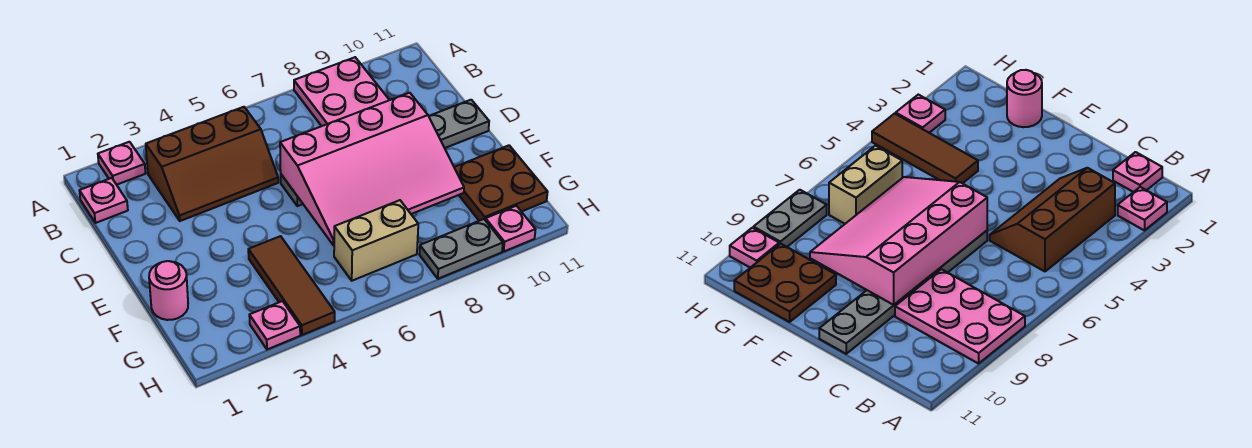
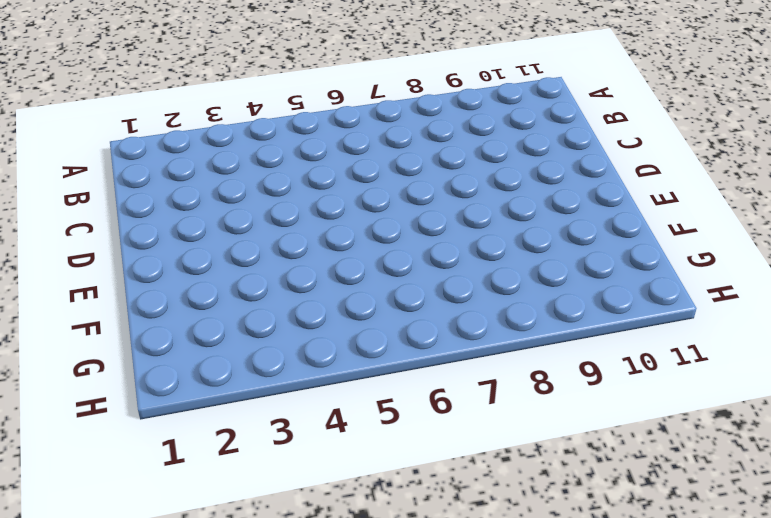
none -> pink 1x1 plate [98,142,146,185]
none -> pink 2x3 plate [294,57,389,126]
none -> pink 1x1 plate [79,178,128,223]

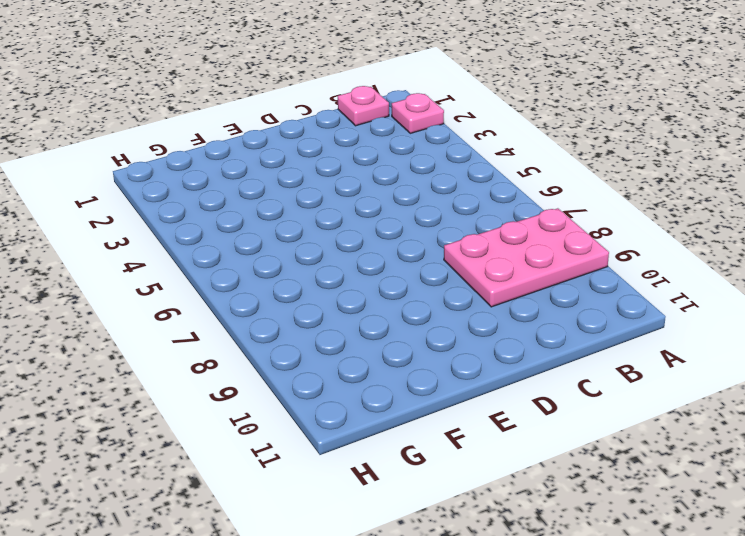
none -> brown 2x3 slope [146,107,278,221]
none -> grey 1x6 plate [281,100,489,206]
none -> pink 1x1 round brick [149,261,188,320]

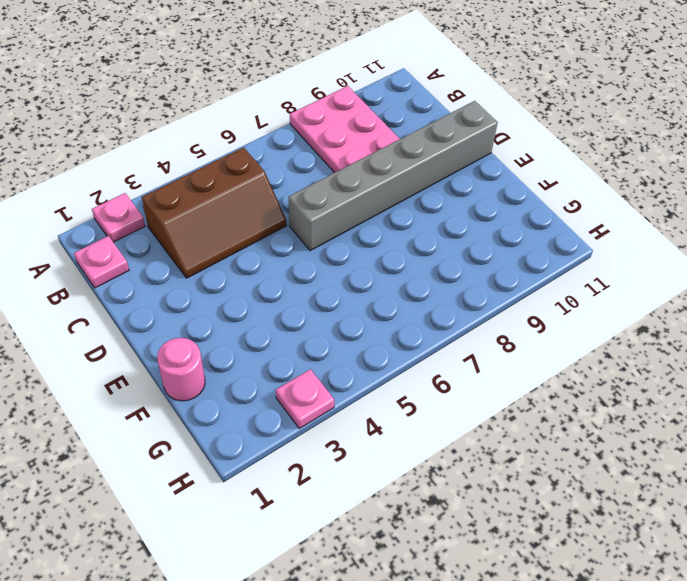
grey 1x6 brick [289,101,498,251] -> grey 1x6 plate [281,100,489,206]
none -> brown 1x3 tile [248,236,335,335]
none -> brown 2x2 plate [454,145,548,221]
none -> tan 1x2 brick [334,200,418,281]

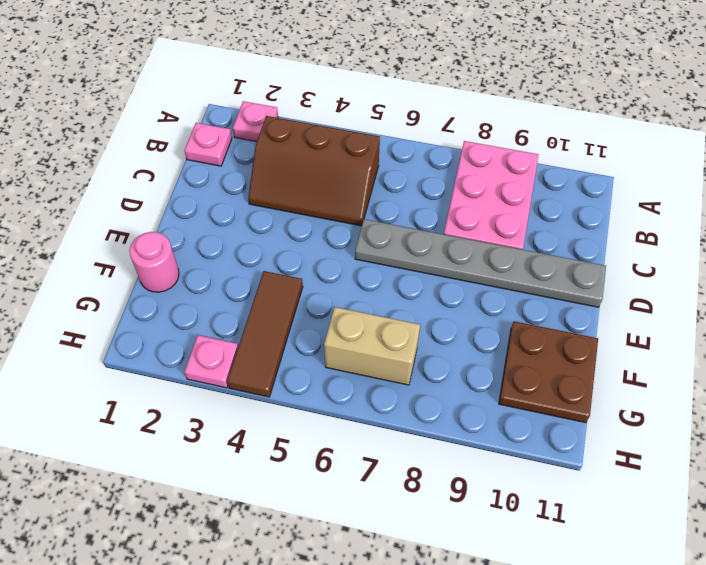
none -> grey 1x2 plate [419,219,503,279]
none -> pink 1x1 plate [485,206,536,251]
none -> pink 3x4 slope [280,93,464,245]

